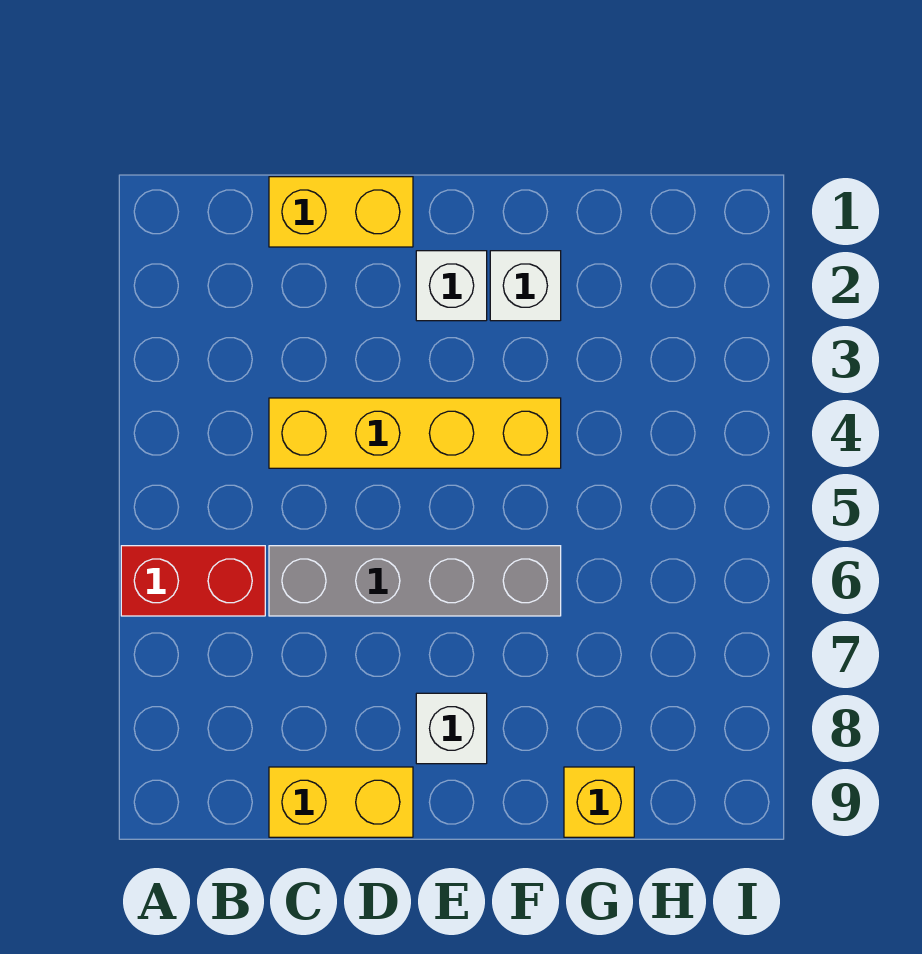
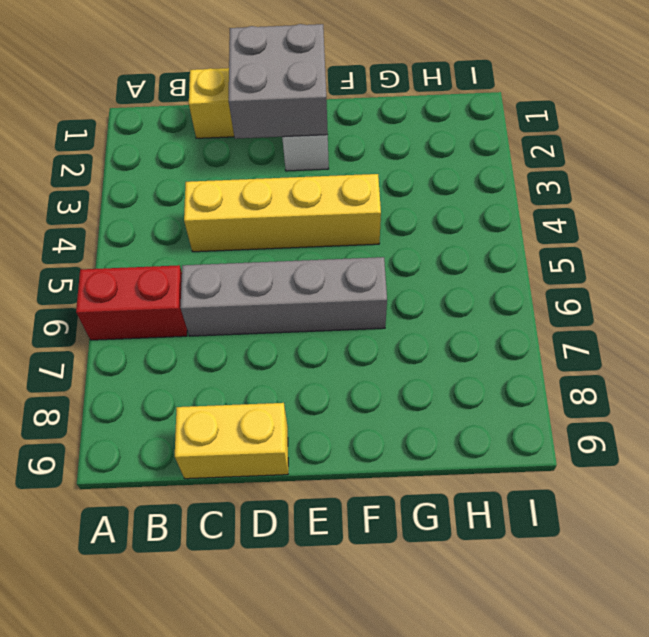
grey 2x2 brick [229,24,328,139] -> none
none -> white 1x1 brick [416,693,487,764]
none -> white 1x1 brick [490,251,561,321]

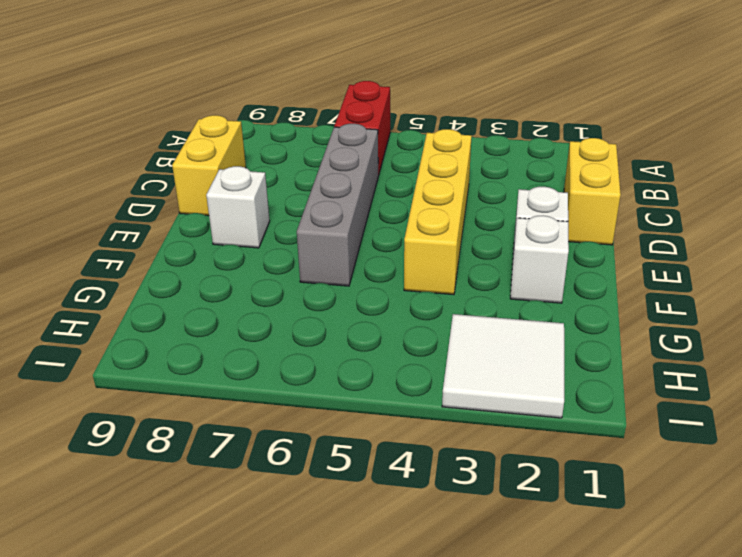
white 2x2 tile [442,314,564,418] -> none
none -> yellow 1x1 brick [564,767,634,837]

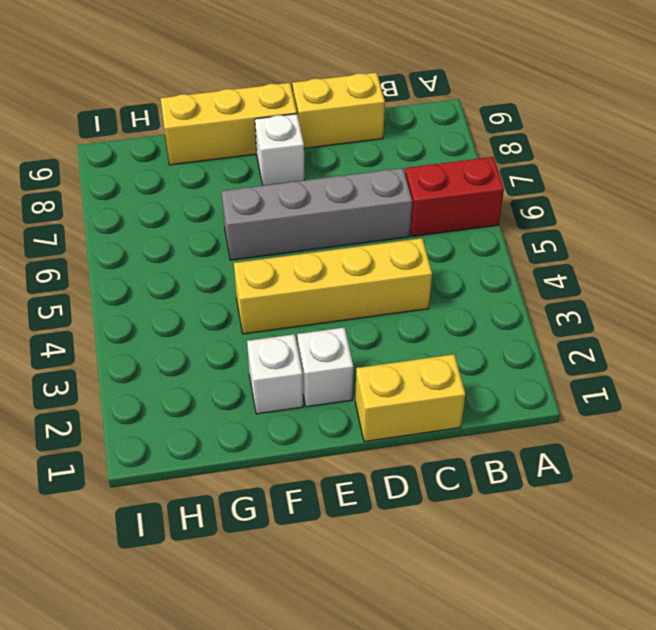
yellow 1x3 brick [160,83,297,165] -> yellow 1x1 brick [564,767,634,837]

